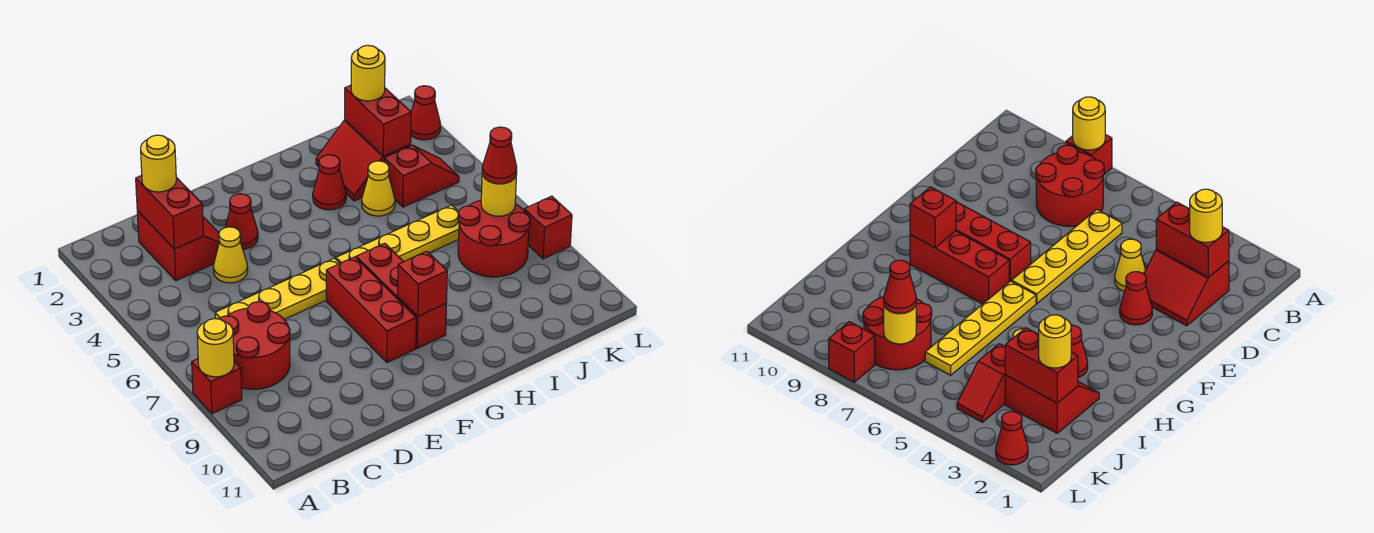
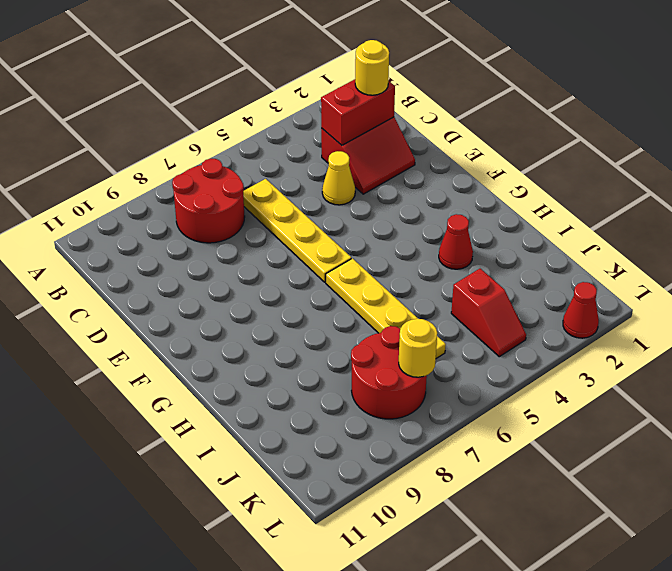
none -> red 1x1 brick [192,359,242,414]
none -> red 1x1 cone [225,194,258,249]
none -> red 1x3 brick [326,257,416,363]

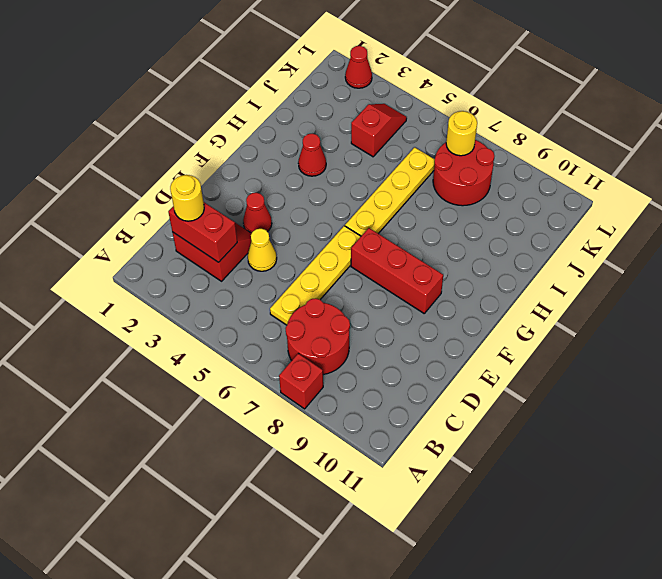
none -> red 1x3 brick [356,243,446,348]
none -> red 2x2 slope [316,120,411,201]
none -> yellow 1x1 cone [362,161,395,216]

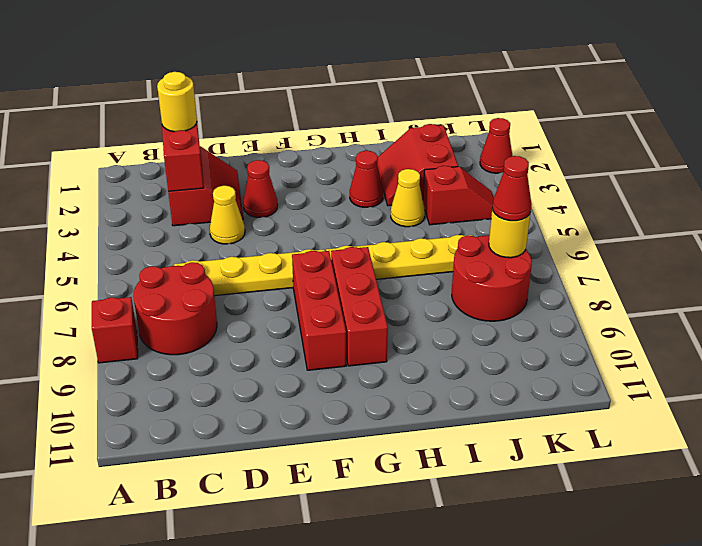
none -> red 1x1 brick [524,196,572,259]
none -> yellow 1x1 round brick [197,319,234,377]
none -> red 1x1 brick [398,251,447,316]

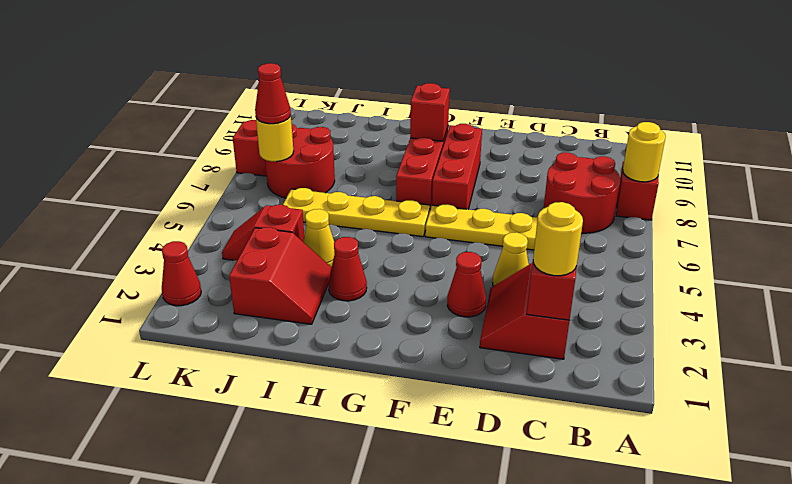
none -> red 1x2 brick [345,85,411,156]
none -> yellow 1x1 round brick [351,45,385,101]

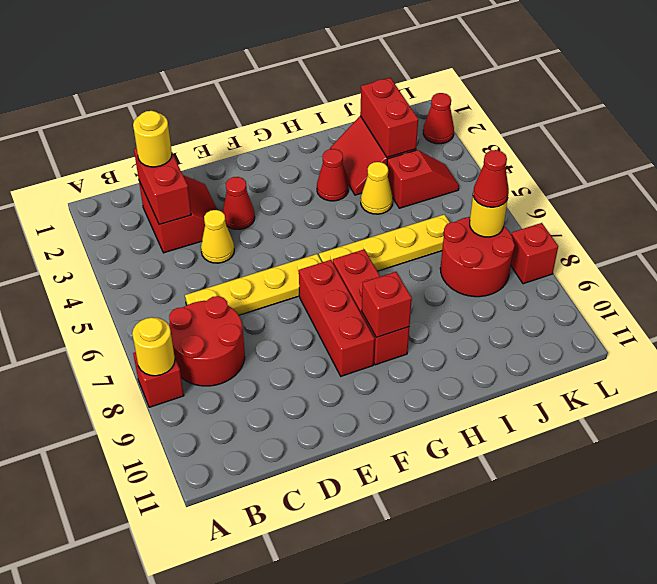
none -> yellow 1x1 round brick [351,45,385,101]

